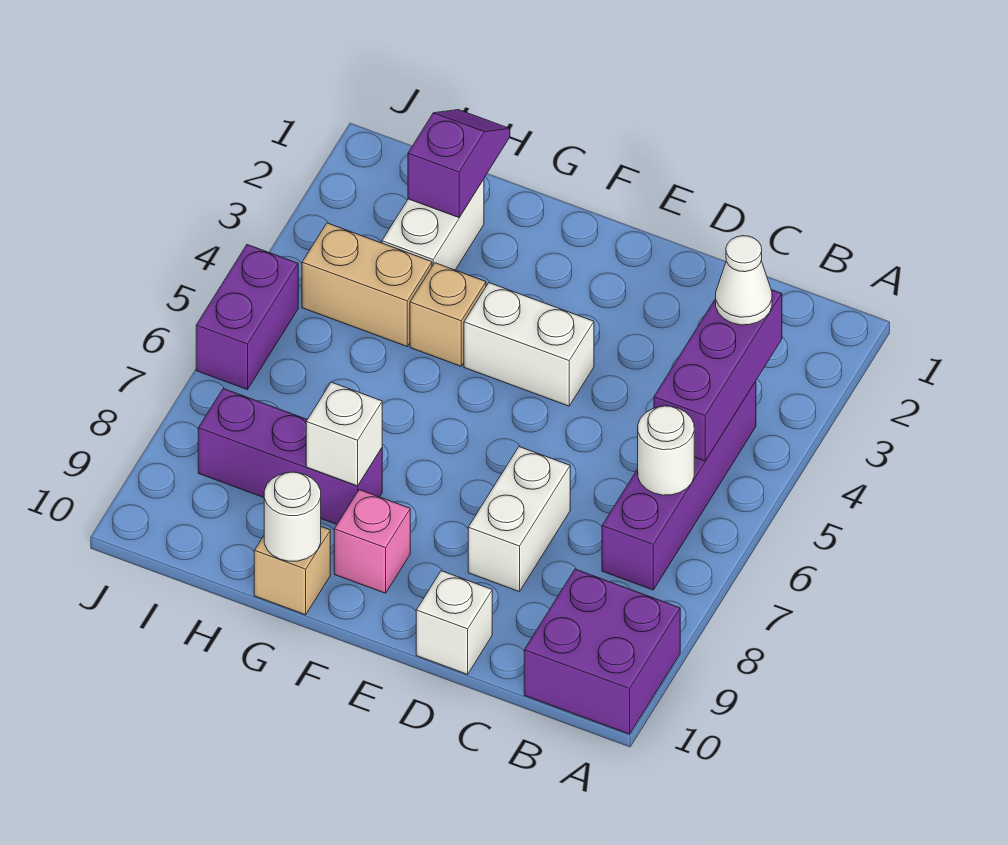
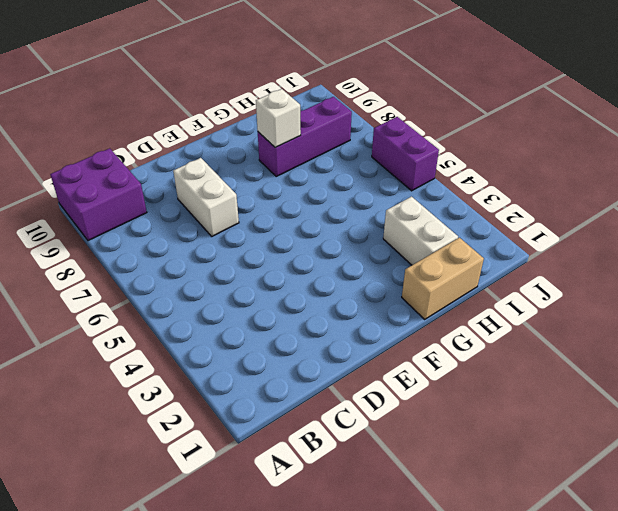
tan 1x2 brick [402,238,484,319] -> tan 1x2 brick moved to [302,223,432,346]
none -> purple 1x4 brick [602,381,756,590]
none -> white 1x1 brick [416,571,492,674]
none -> white 1x2 brick [464,283,594,406]

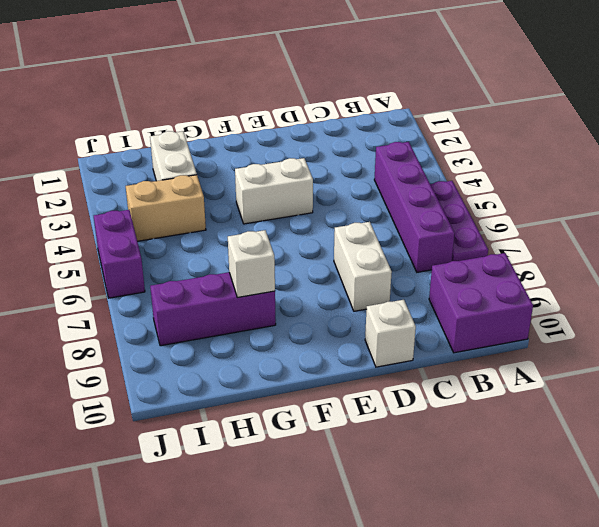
purple 1x3 plate [430,181,488,261] -> none
none -> pink 1x1 brick [334,490,410,593]
none -> tan 1x1 brick [410,263,486,366]
none -> tan 1x1 brick [254,527,330,615]

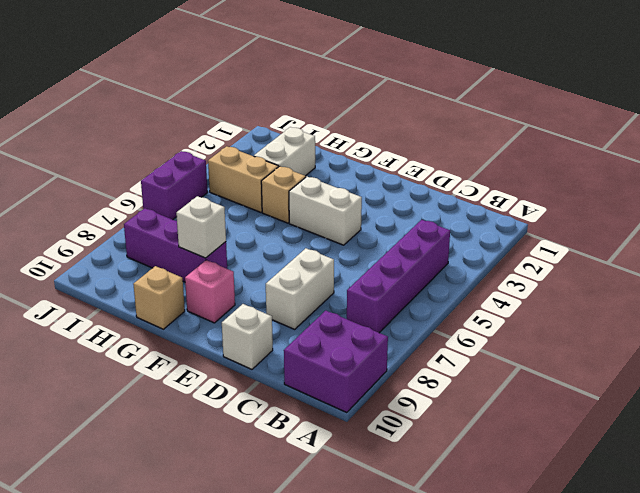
none -> purple 1x3 brick [654,290,782,461]
none -> white 1x1 round brick [638,406,694,495]
none -> white 1x1 round brick [264,472,321,561]

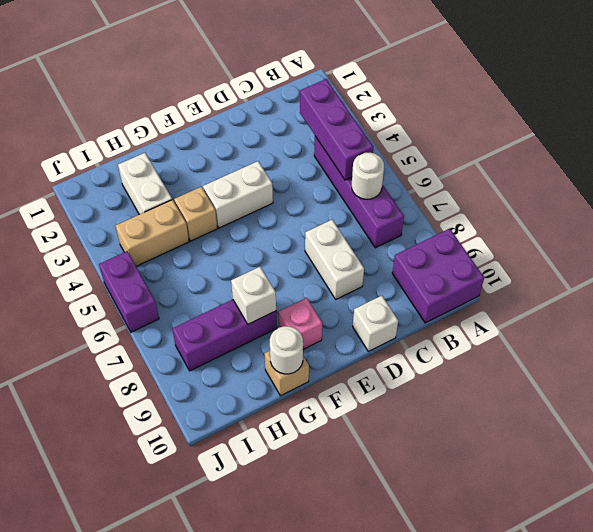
none -> purple 1x2 slope [408,110,510,218]
none -> white 1x1 cone [716,236,772,325]

